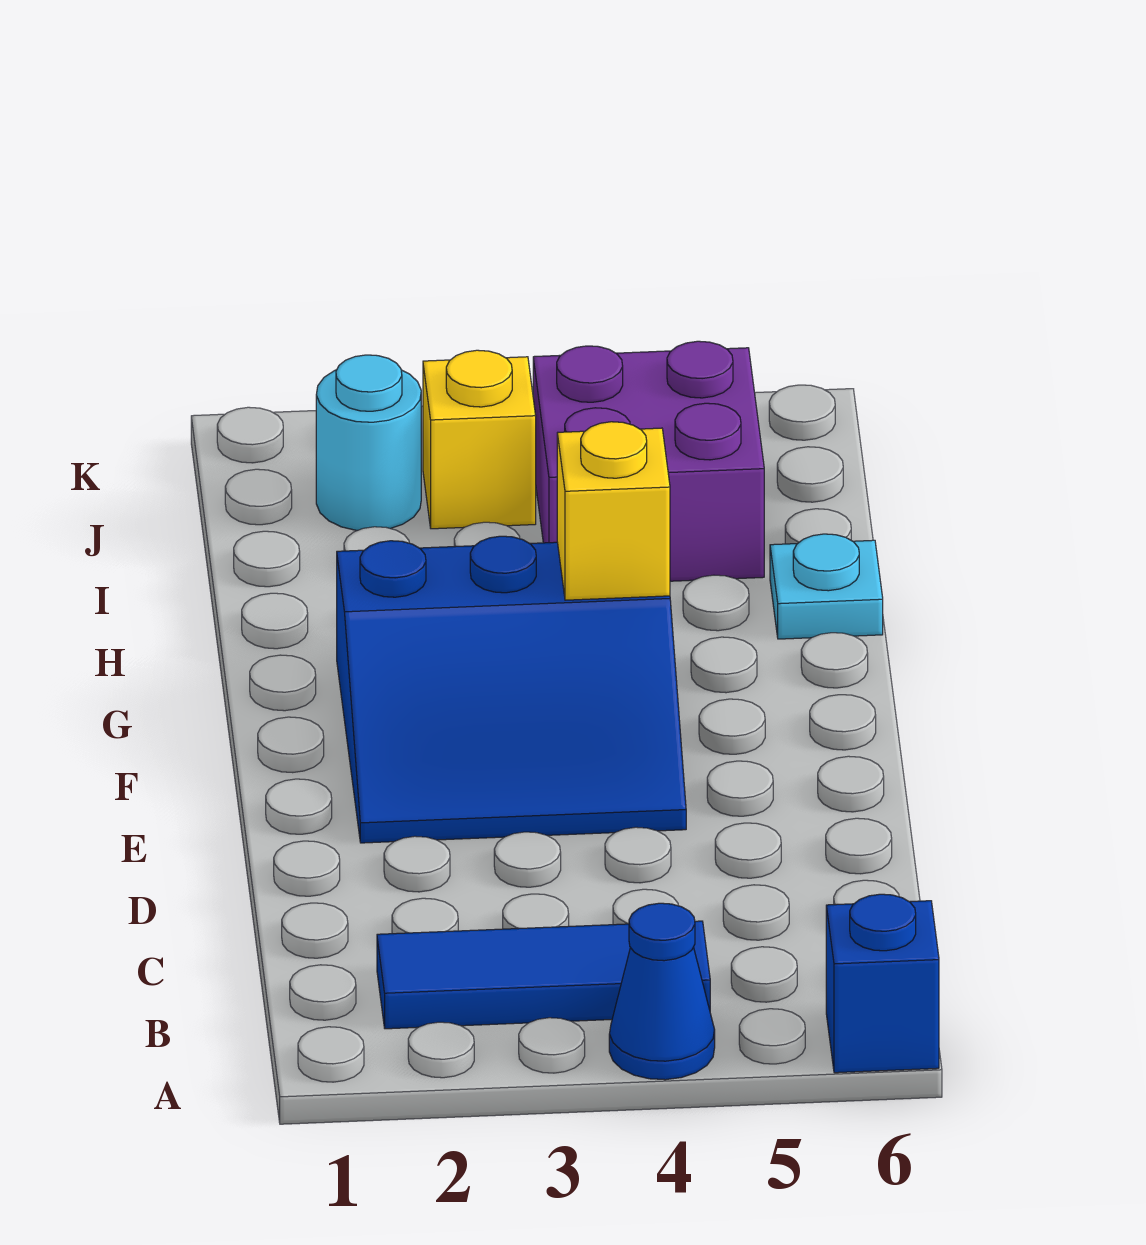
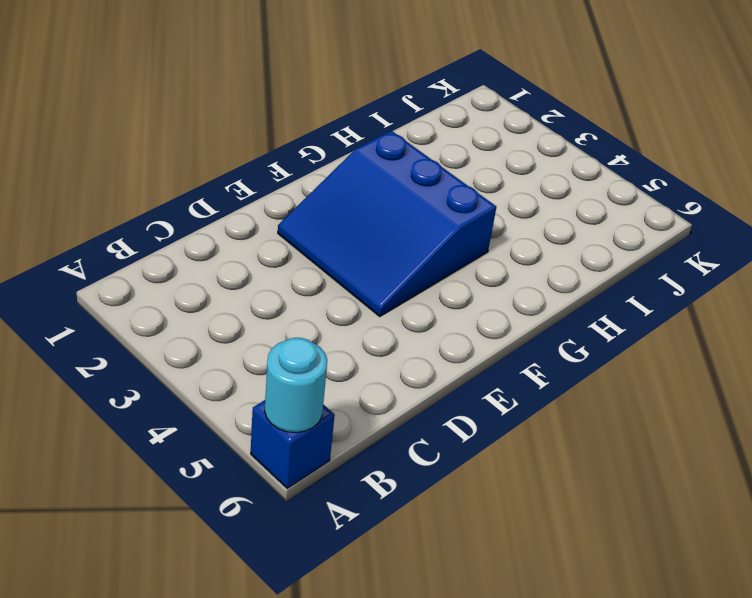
cyan 1x1 round brick [265,338,327,433] -> cyan 1x1 round brick moved to [316,355,421,530]
none -> blue 1x1 cone [609,903,715,1080]
none -> blue 1x3 tile [377,921,710,1029]

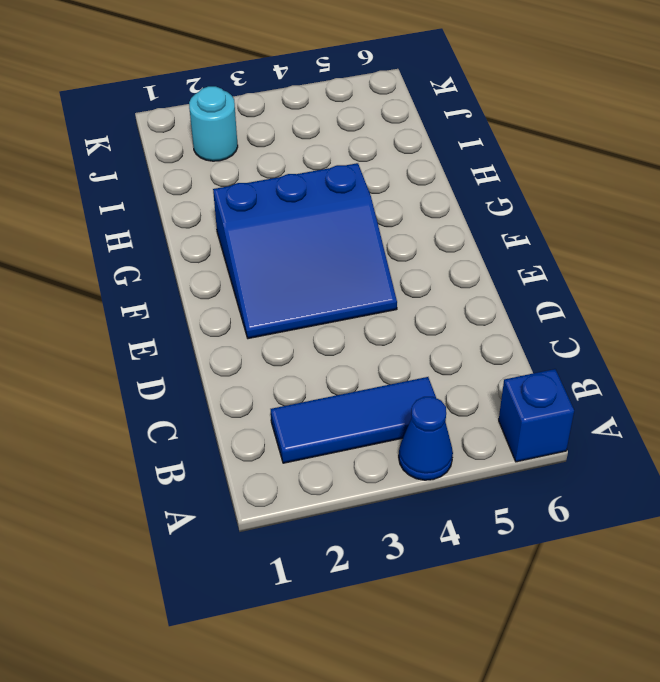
none -> cyan 1x1 plate [770,534,883,639]
none -> purple 2x2 brick [533,341,764,581]

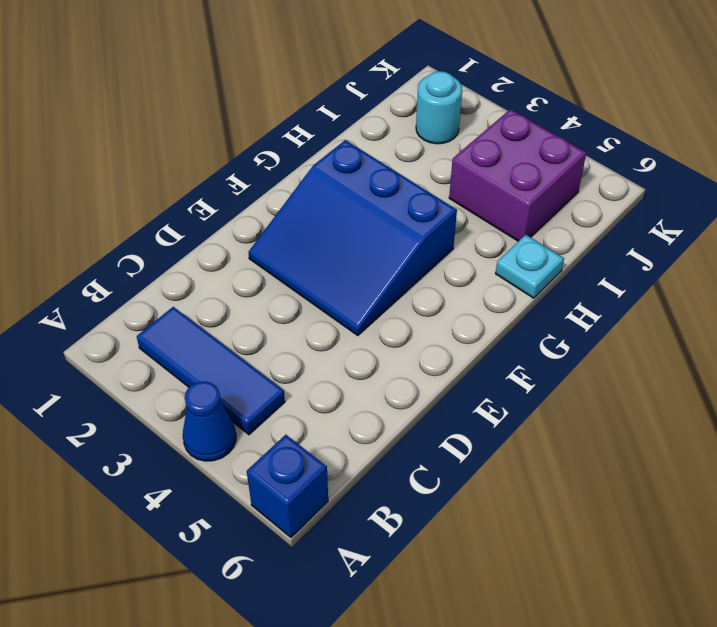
none -> yellow 1x1 brick [423,350,536,529]
none -> yellow 1x1 brick [557,422,670,600]

